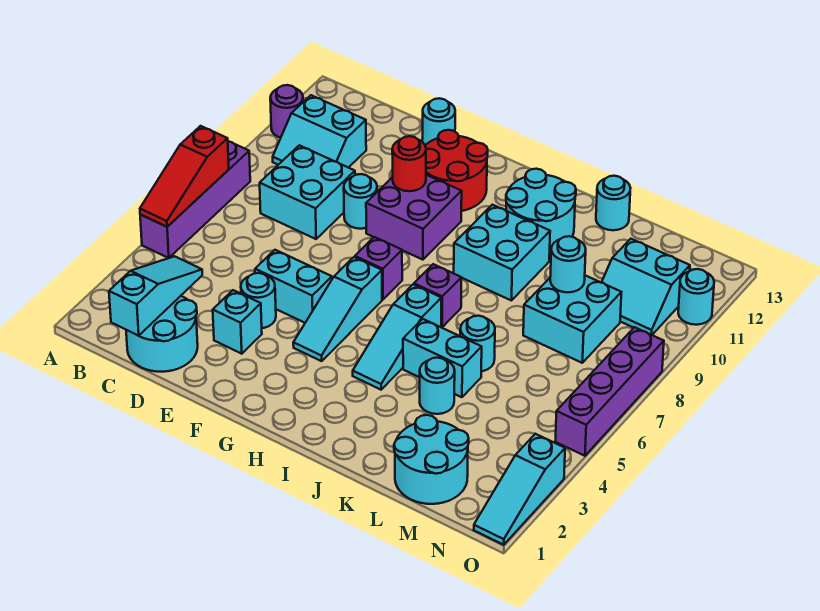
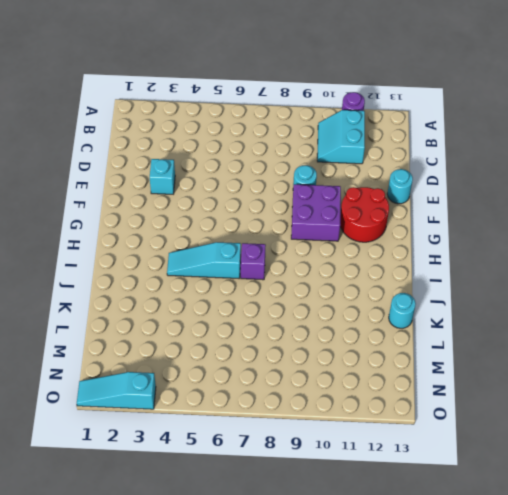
none -> purple 1x4 brick [140,141,250,258]
none -> cyan 2x2 round brick [126,296,198,372]
none -> cyan 2x2 brick [260,145,355,239]
none -> cyan 1x1 round brick [241,273,276,328]

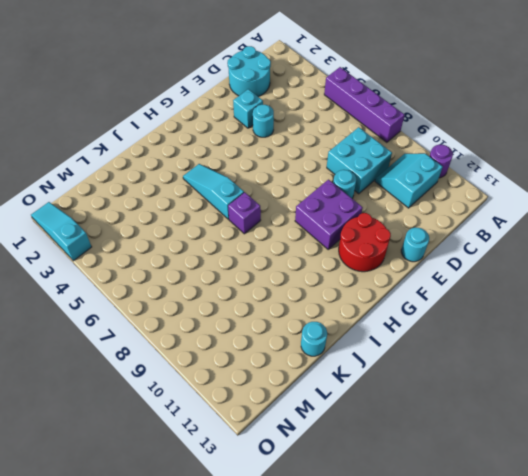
none -> cyan 1x2 brick [255,250,332,323]
none -> cyan 1x3 slope [293,257,382,361]
none -> purple 1x1 brick [355,237,402,300]
none -> cyan 2x2 brick [454,205,550,301]

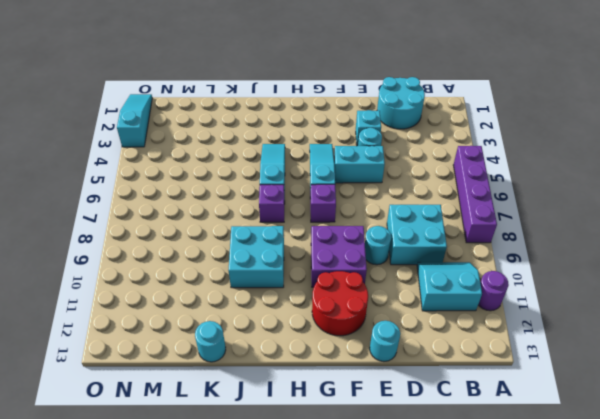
none -> cyan 2x2 round brick [506,169,576,251]
none -> cyan 1x2 brick [403,319,482,397]
none -> cyan 1x1 round brick [420,358,455,414]
none -> cyan 1x1 round brick [460,316,495,371]

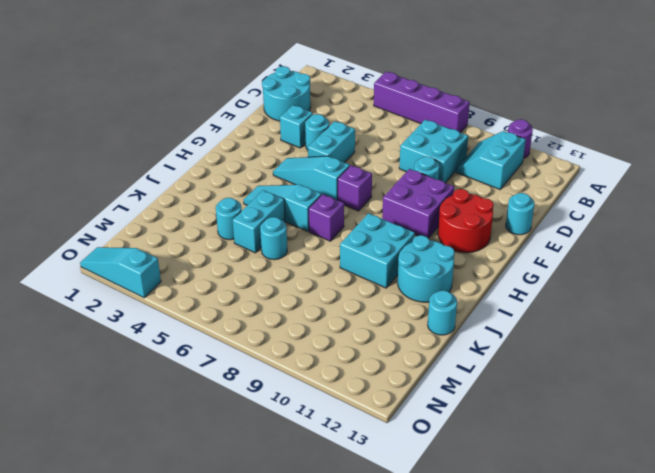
none -> cyan 2x2 round brick [394,415,469,504]
none -> cyan 2x2 brick [523,275,621,363]
none -> cyan 2x2 slope [601,239,690,335]
none -> purple 1x4 brick [555,327,664,456]

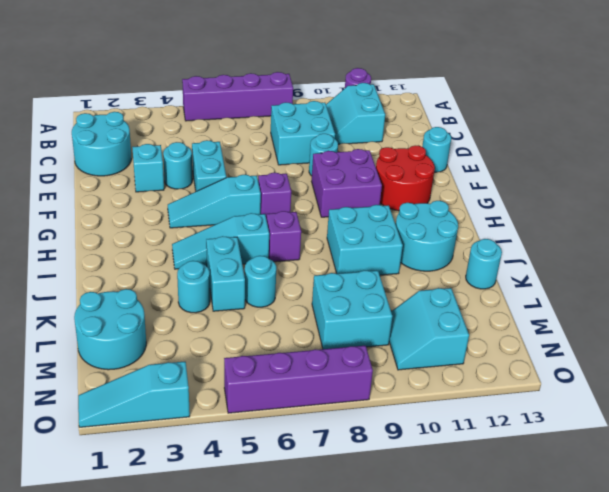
none -> cyan 1x1 round brick [678,269,714,325]
none -> red 1x3 slope [140,126,229,227]
none -> cyan 1x3 slope [109,256,202,336]
none -> red 1x1 round brick [392,136,426,191]

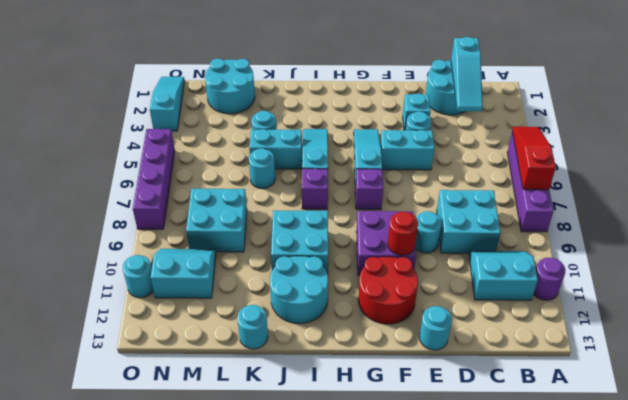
none -> cyan 1x1 round brick [550,236,586,292]

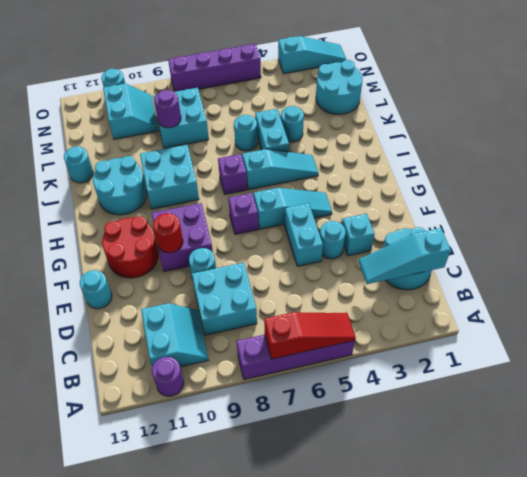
purple 1x1 round brick [155,90,181,128] -> cyan 1x1 round brick [550,236,586,292]

